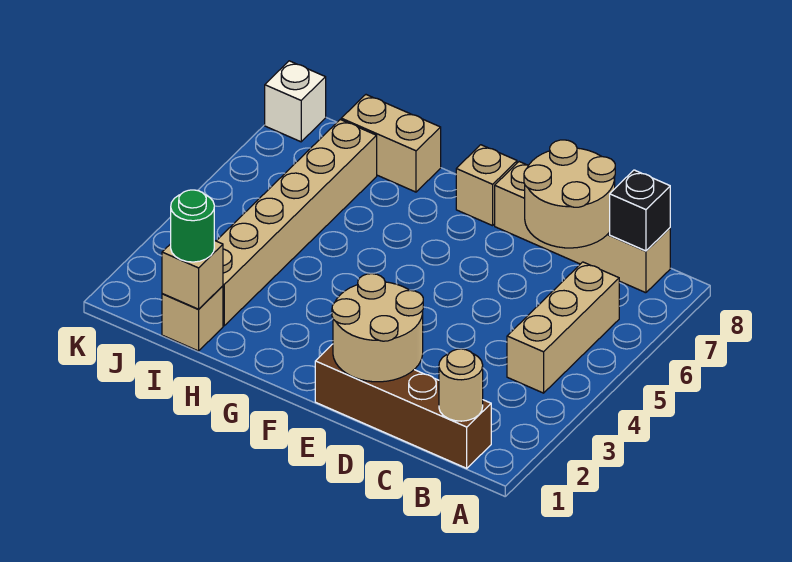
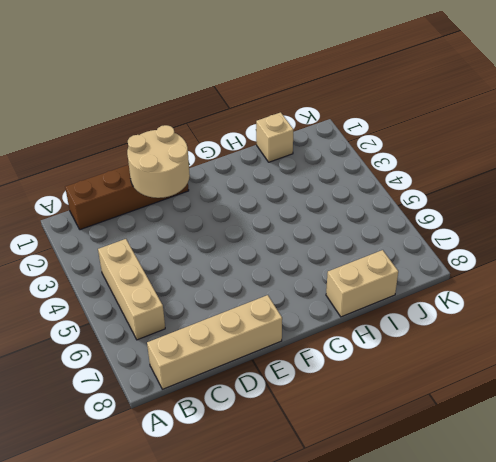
none -> tan 1x1 brick [456,145,517,226]
none -> tan 1x6 brick [217,120,377,326]
none -> white 1x1 brick [265,61,326,142]

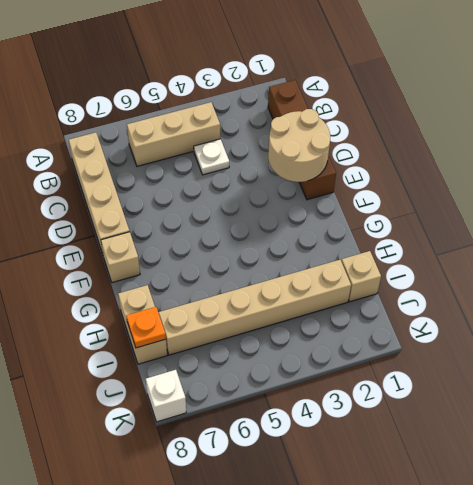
white 1x1 plate [194,139,229,175] -> none
orange 1x1 plate [126,307,166,348] -> none
none -> tan 1x1 round brick [439,349,483,421]
none -> black 1x1 brick [610,170,670,251]
none -> tan 2x2 round brick [524,140,615,248]

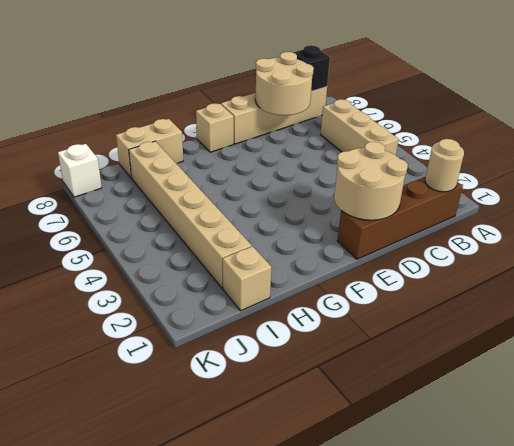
none -> tan 1x1 brick [162,240,223,309]
none -> green 1x1 round brick [171,190,214,262]

